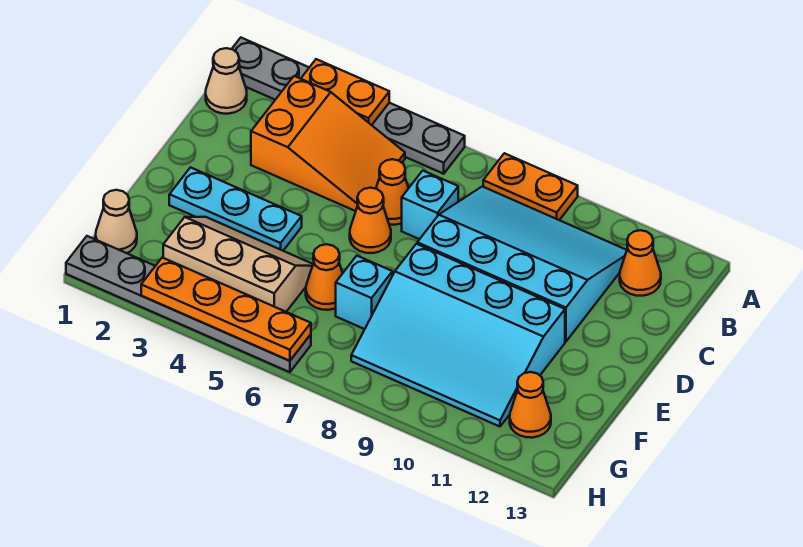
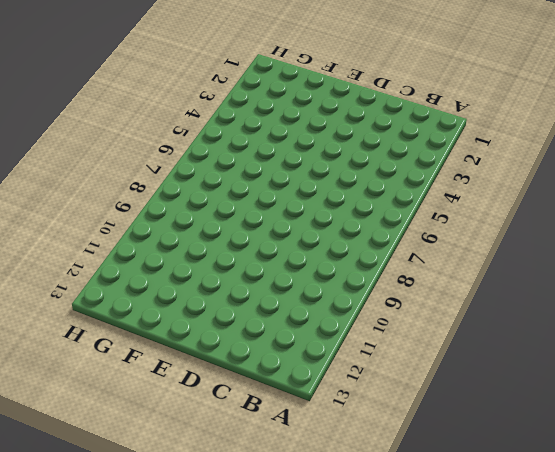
none -> grey 1x6 plate [232,38,465,174]
none -> orange 1x2 plate [483,153,578,220]
none -> tan 1x1 cone [206,48,247,114]

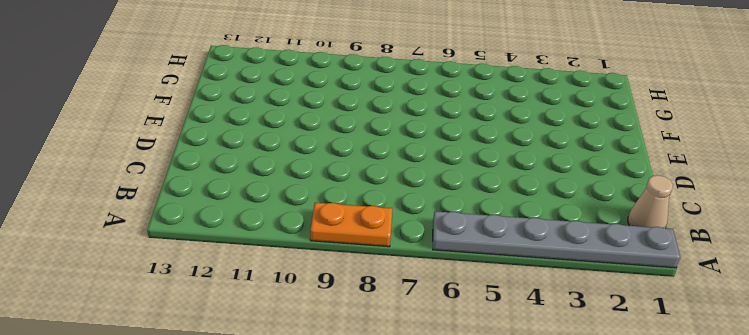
none -> orange 2x3 slope [251,76,405,211]
none -> cyan 3x4 slope [417,186,627,342]
none -> orange 1x1 cone [620,230,661,296]

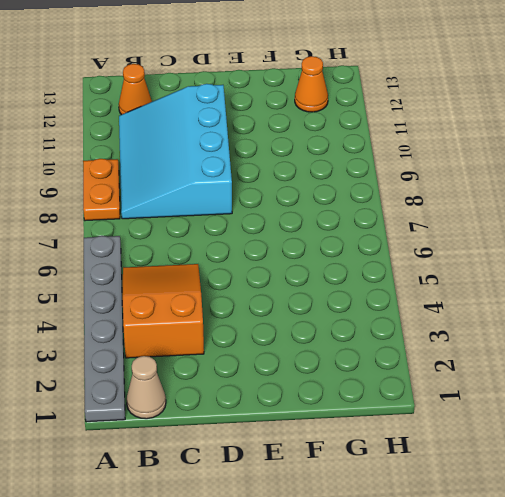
none -> orange 1x1 cone [376,159,409,225]
none -> cyan 1x1 brick [402,171,458,239]
none -> orange 1x1 cone [350,188,391,253]

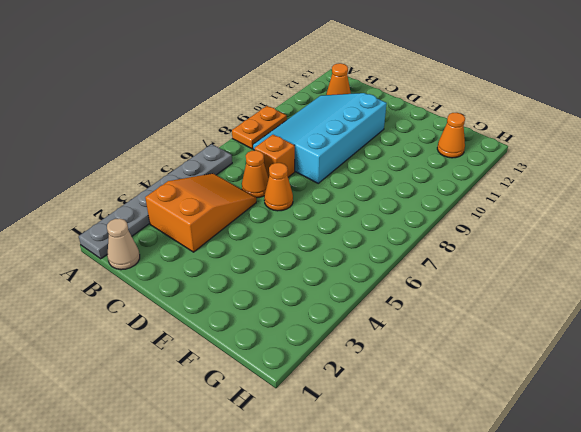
orange 1x1 brick [255,135,295,178] -> cyan 1x1 brick [402,171,458,239]
none -> cyan 1x3 plate [169,167,302,251]
none -> cyan 3x4 slope [351,244,565,427]
none -> tan 2x3 slope [163,217,313,312]

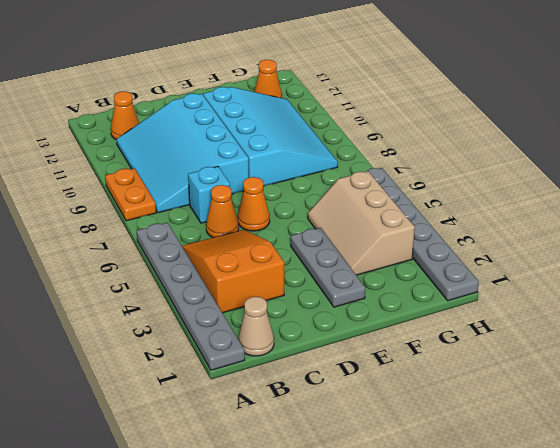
grey 1x3 plate [291,228,365,307] -> cyan 1x3 plate [169,167,302,251]
none -> orange 1x1 cone [306,244,343,310]
none -> cyan 1x1 brick [336,256,392,329]
none -> tan 1x1 cone [96,190,137,253]

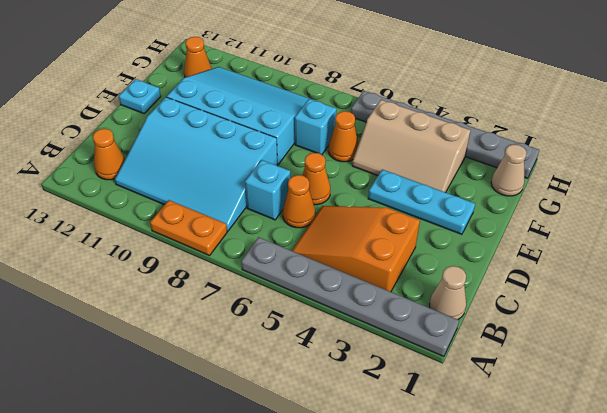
cyan 1x1 plate [119,79,161,113] -> none
none -> orange 1x2 plate [301,59,389,125]
none -> orange 1x4 plate [141,258,311,361]

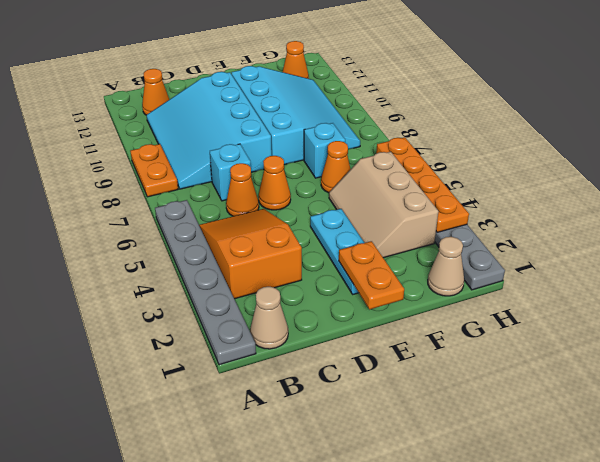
orange 1x2 plate [339,241,404,309] -> orange 1x2 plate moved to [301,59,389,125]

